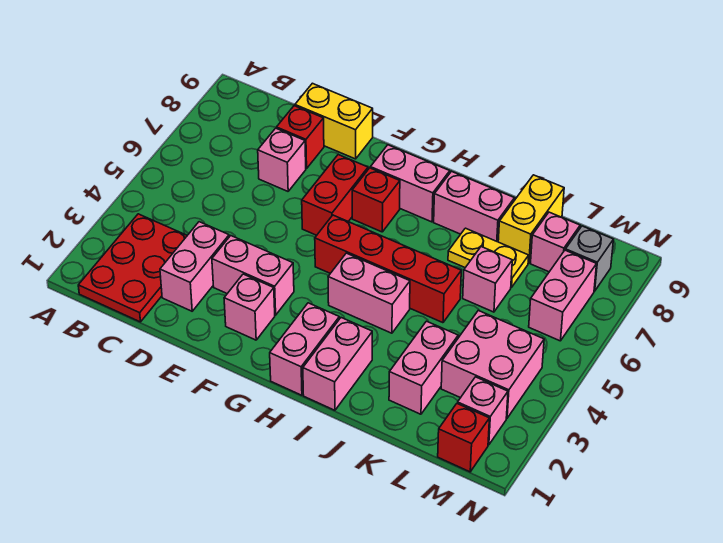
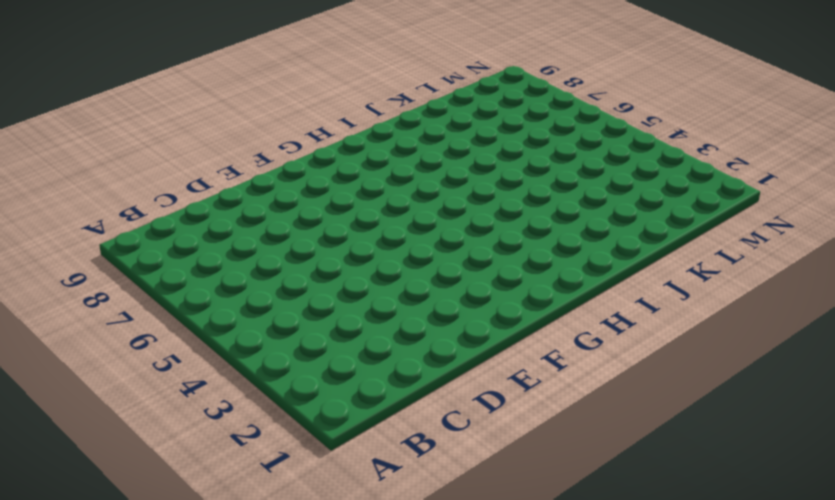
none -> red 2x3 plate [78,214,187,322]
none -> pink 1x2 brick [160,222,229,311]
none -> pink 1x1 brick [258,128,306,191]

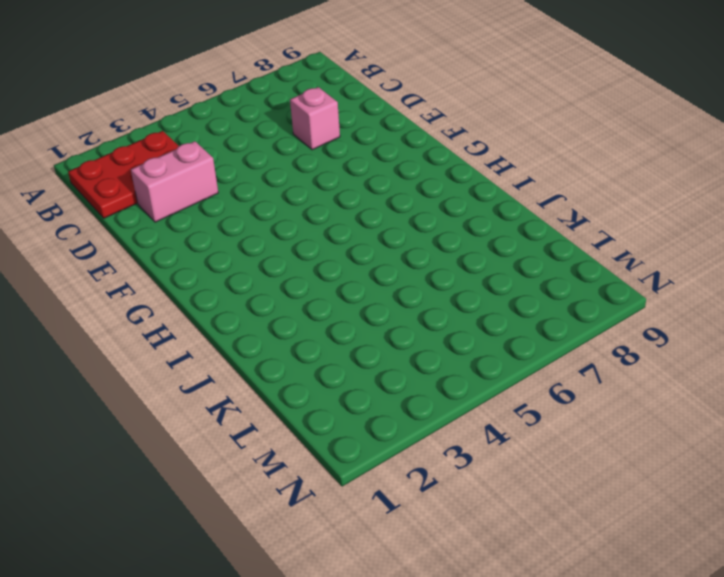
none -> red 1x1 brick [276,106,324,169]
none -> yellow 1x2 brick [295,83,373,159]
none -> pink 1x2 brick [212,236,294,315]

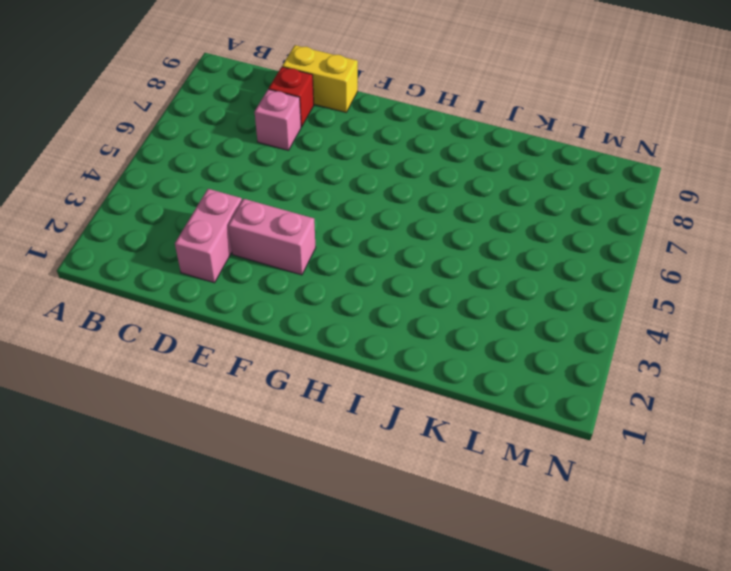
none -> red 2x3 plate [78,214,187,322]
none -> pink 1x1 brick [224,274,275,340]
none -> red 1x2 brick [302,155,368,235]

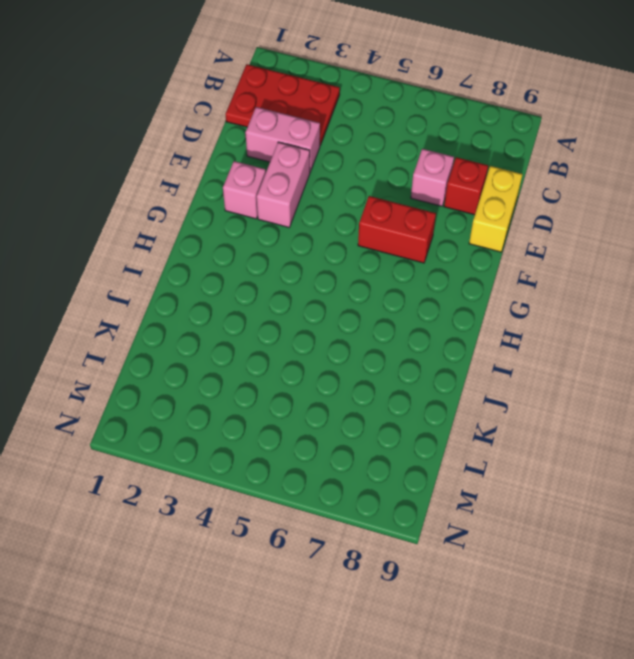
none -> red 1x4 brick [315,215,461,323]
none -> red 1x1 brick [352,168,400,232]
none -> pink 1x2 brick [370,145,450,222]

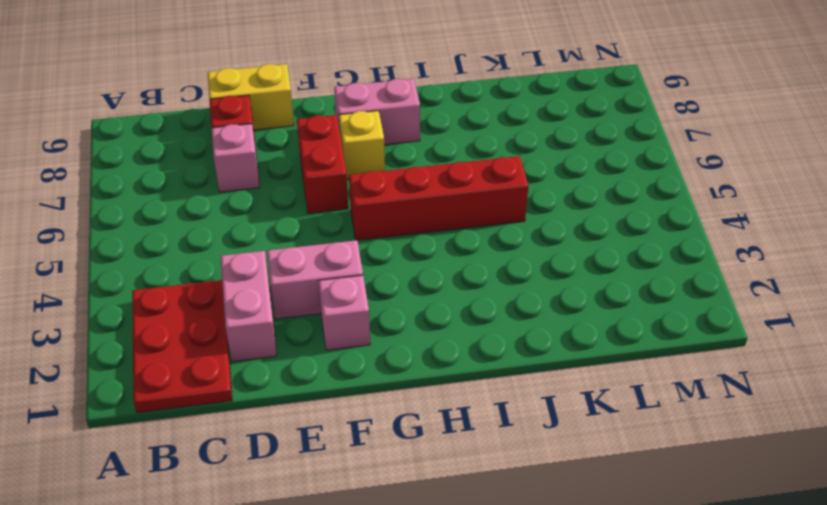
yellow 1x1 brick [339,111,385,178] -> red 1x1 brick [352,168,400,232]
none -> pink 1x2 brick [270,303,339,395]
none -> pink 1x2 brick [328,253,410,333]
none -> pink 1x2 brick [303,318,372,410]

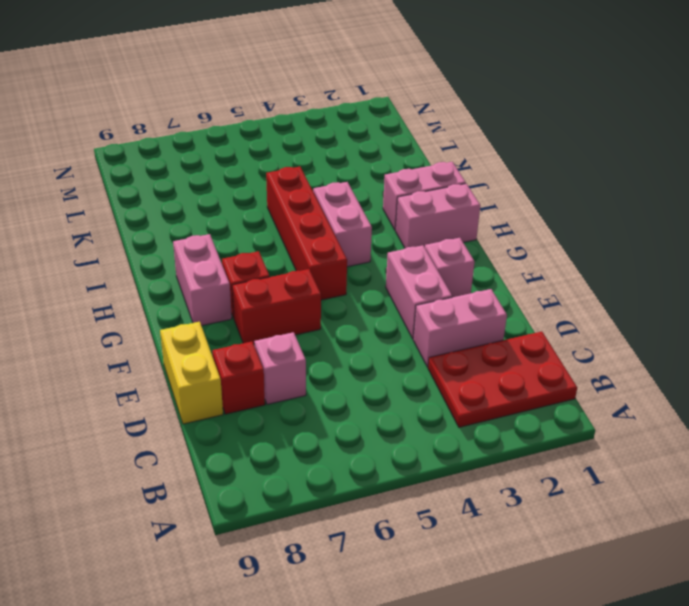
none -> pink 1x2 brick [434,171,514,242]
none -> yellow 1x2 plate [448,228,529,287]
none -> pink 1x2 brick [389,321,458,414]

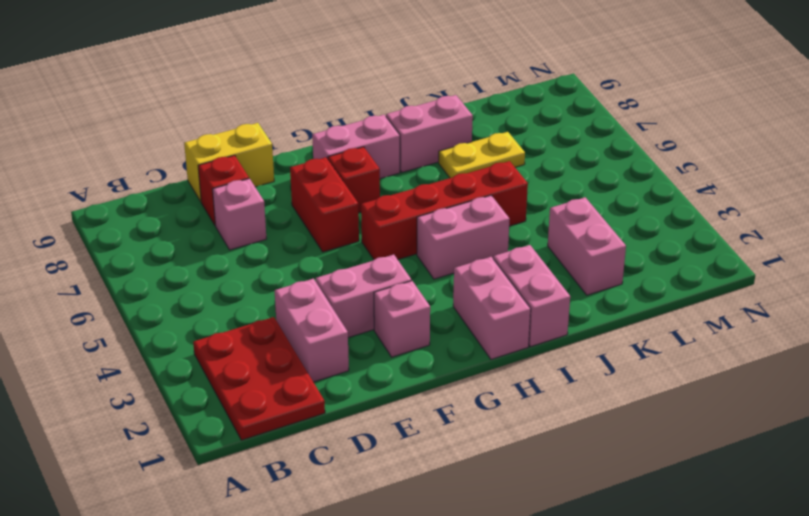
none -> pink 1x1 brick [463,247,512,312]
none -> yellow 1x2 brick [498,175,564,263]
none -> pink 2x2 brick [441,310,544,418]

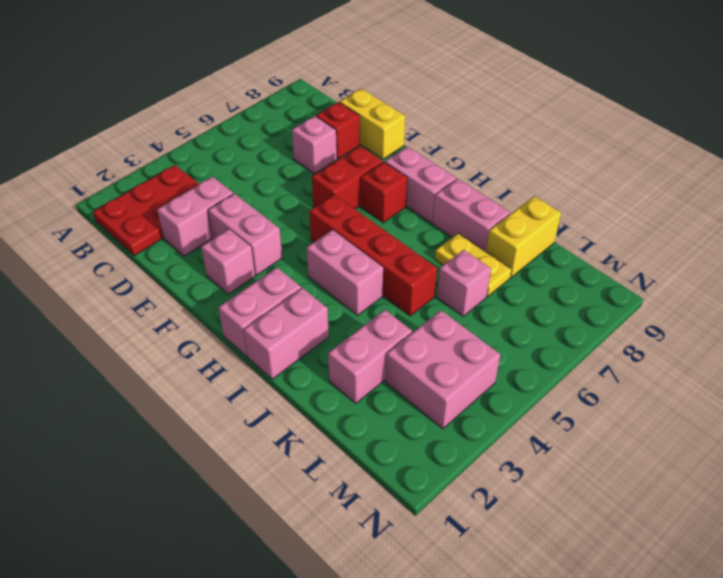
none -> pink 1x1 brick [531,212,580,272]
none -> red 1x1 brick [438,403,489,472]
none -> pink 1x1 brick [458,377,508,445]

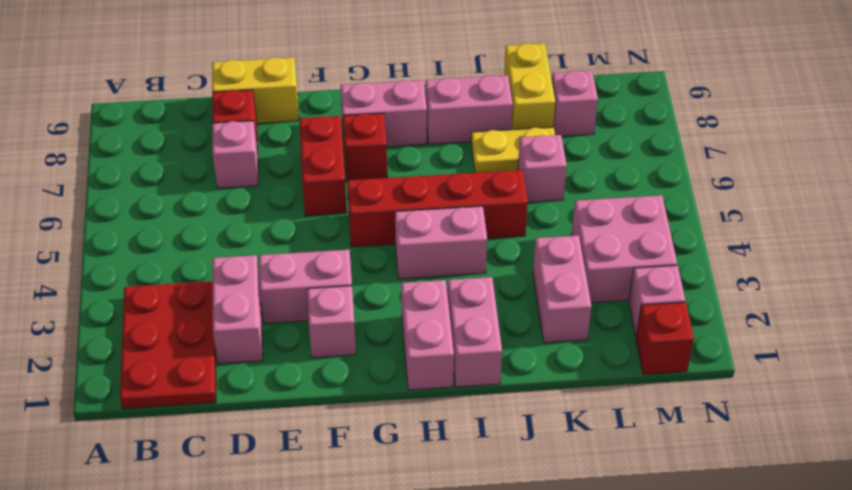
none -> pink 1x2 brick [529,250,597,341]
none -> grey 1x1 brick [566,226,613,291]

